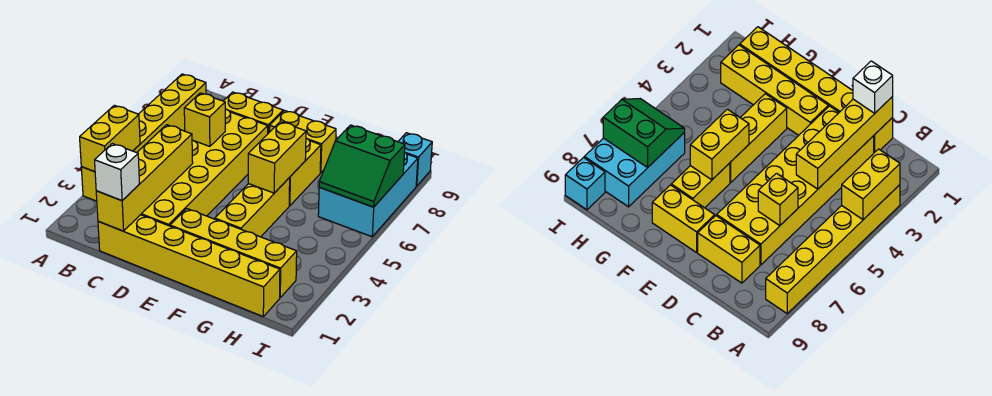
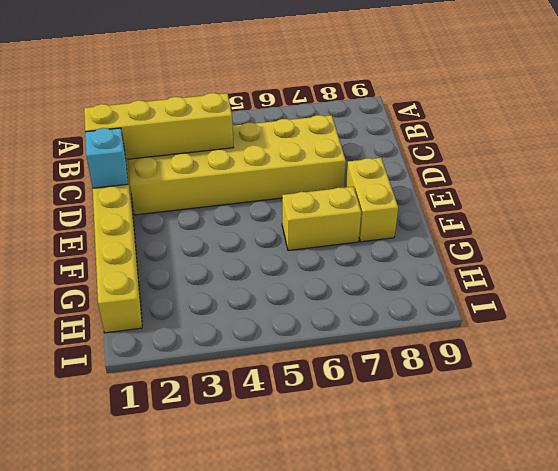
cyan 1x1 brick [85,128,128,188] -> cyan 1x1 brick moved to [398,133,432,186]
none -> yellow 1x6 brick [81,74,206,201]
none -> yellow 1x2 brick [224,92,283,133]
none -> yellow 1x4 brick [170,209,297,298]

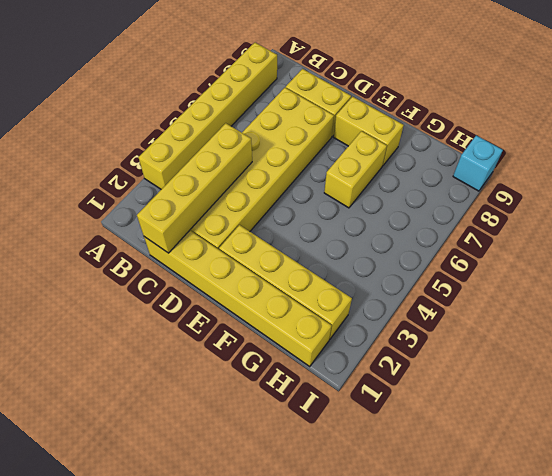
none -> yellow 1x3 brick [215,178,290,237]
none -> cyan 2x3 brick [318,152,418,237]
none -> yellow 1x2 brick [80,105,140,172]

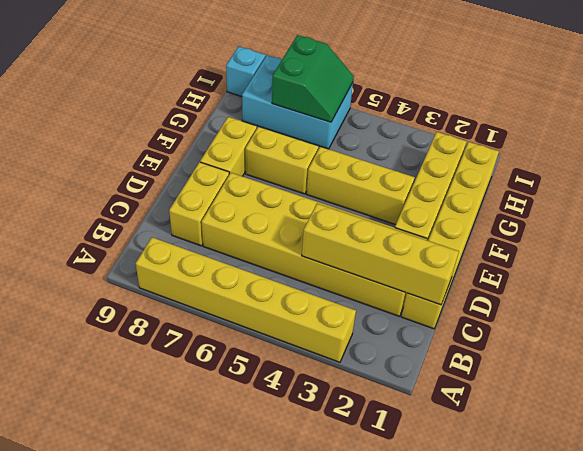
none -> yellow 1x2 brick [80,105,140,172]
none -> yellow 1x1 brick [184,93,225,146]
none -> yellow 1x2 brick [248,122,306,193]

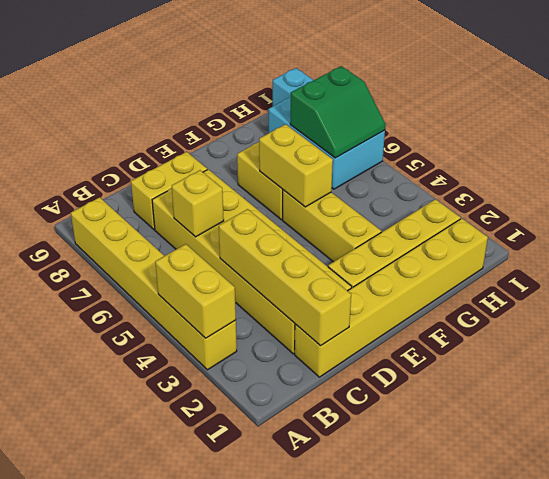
none -> yellow 1x2 brick [270,111,336,173]
none -> white 1x1 brick [95,144,139,201]

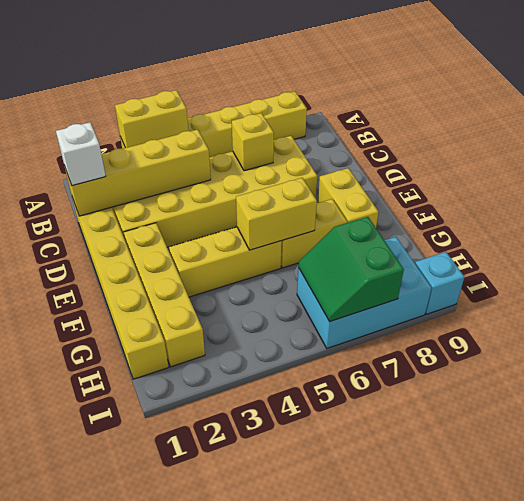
none -> yellow 1x2 brick [224,92,283,133]

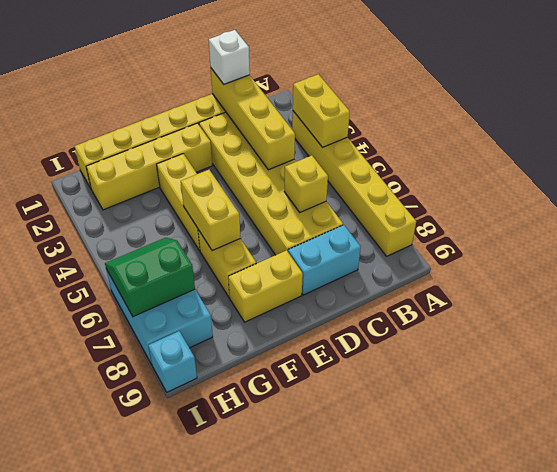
cyan 1x2 brick [288,225,361,295] -> yellow 1x2 brick [224,92,283,133]

